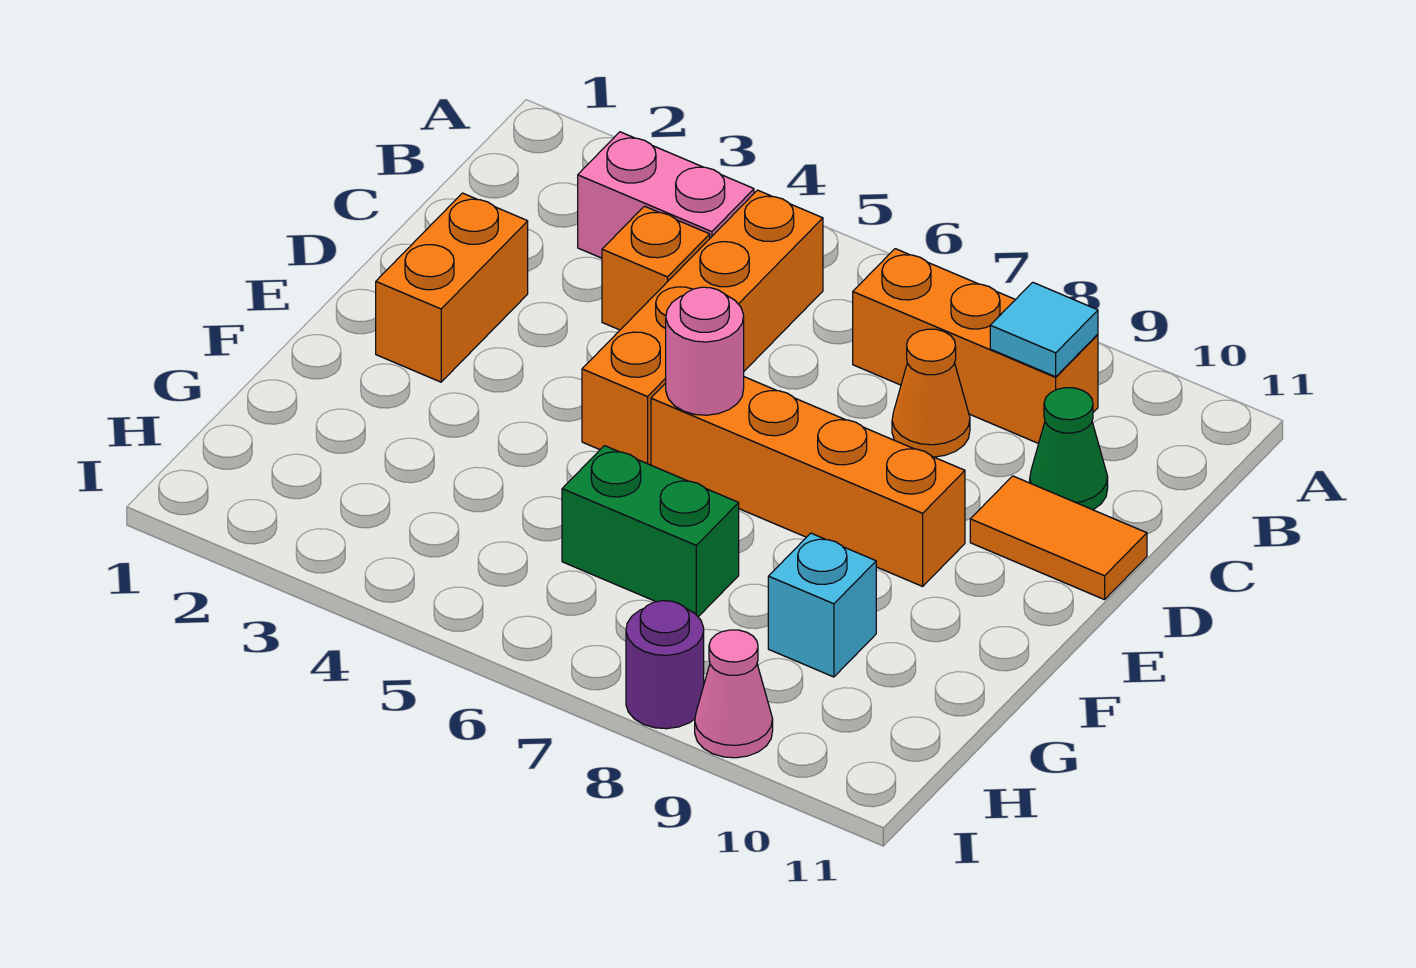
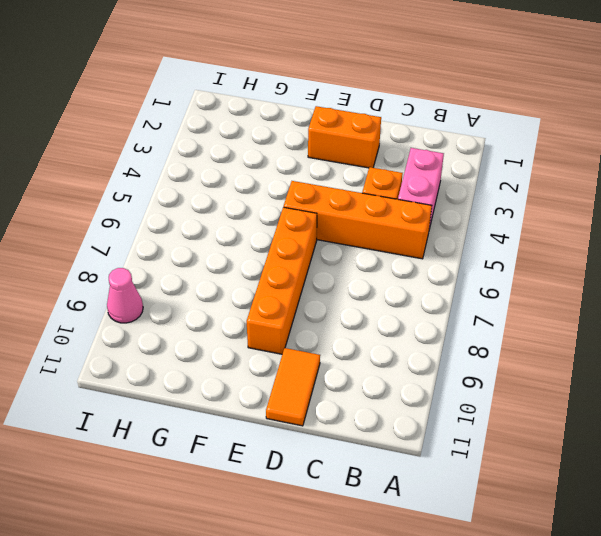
none -> orange 1x3 brick [853,249,1098,444]
none -> orange 1x1 cone [892,329,970,457]
none -> green 1x1 cone [1030,388,1108,510]

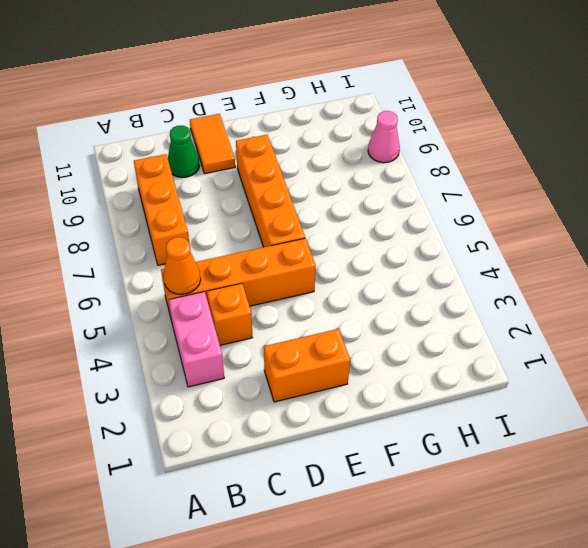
orange 1x1 cone [163,237,201,294] -> orange 1x1 cone moved to [892,329,970,457]
none -> green 1x2 brick [562,446,739,617]
none -> cyan 1x1 brick [768,533,876,677]
none -> purple 1x1 round brick [626,601,704,729]

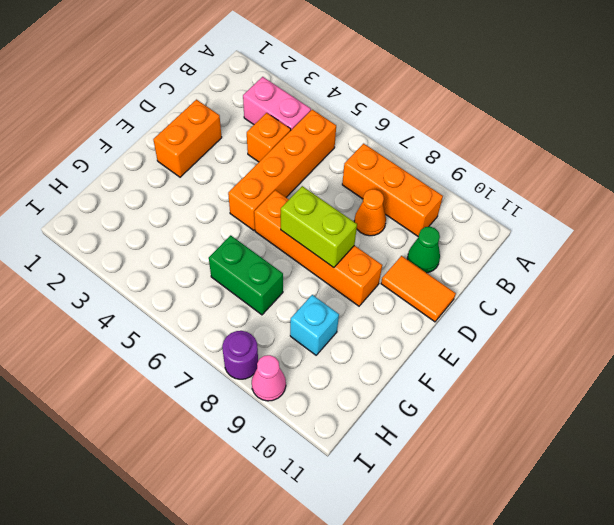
lime 1x2 brick [281,186,357,268] -> none
none -> cyan 1x1 tile [990,282,1098,377]
none -> pink 1x1 round brick [666,287,744,415]

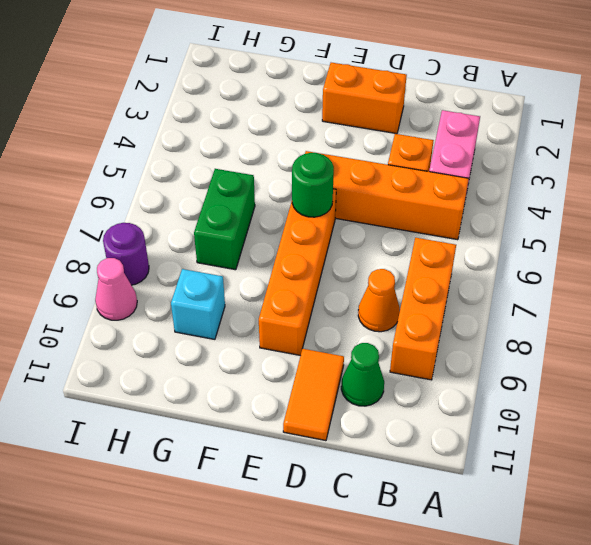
green 1x1 round brick [292,153,334,217] -> pink 1x1 round brick [666,287,744,415]
none -> cyan 1x1 tile [990,282,1098,377]

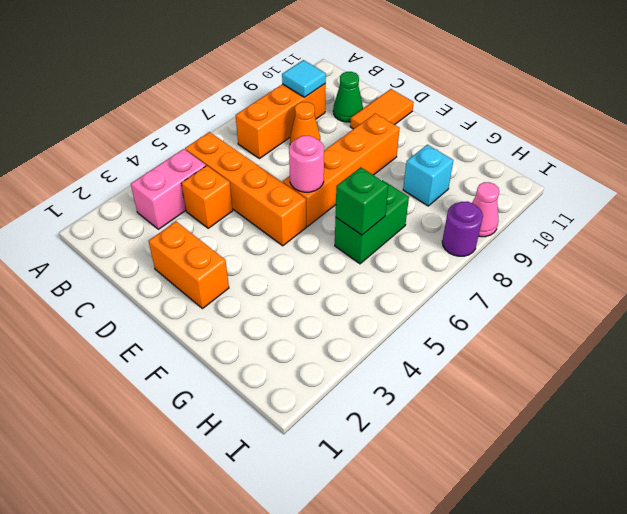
green 1x1 brick [335,167,388,235] -> none

